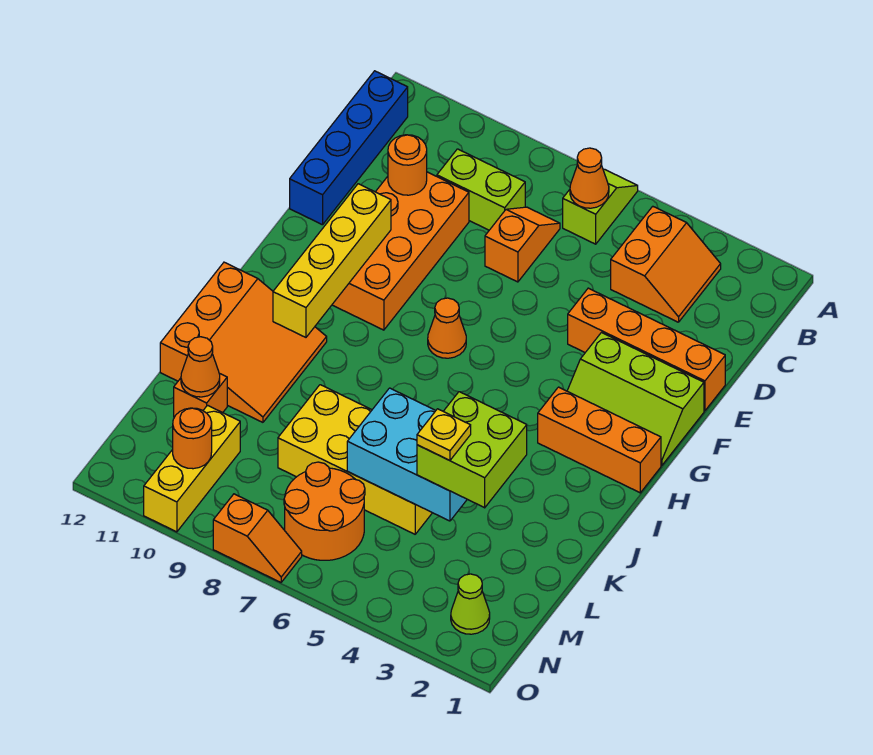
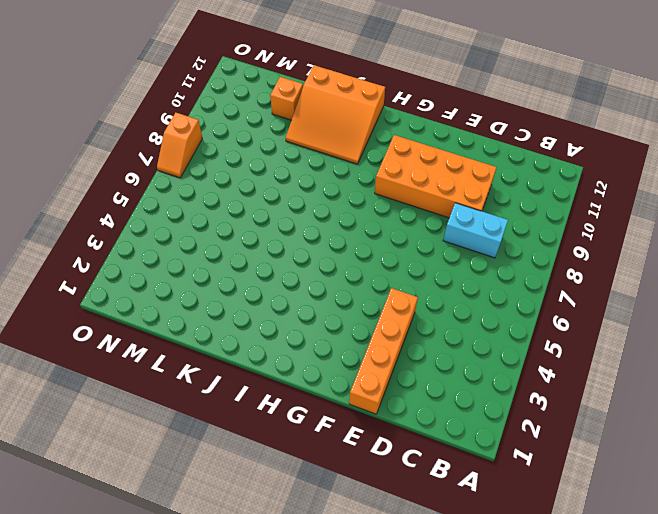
cyan 1x2 brick [443,203,508,258] -> lime 1x2 brick [437,149,525,230]
none -> lime 1x2 slope [563,169,638,244]
none -> orange 2x2 slope [611,206,721,322]
none -> blue 1x4 brick [290,71,408,225]

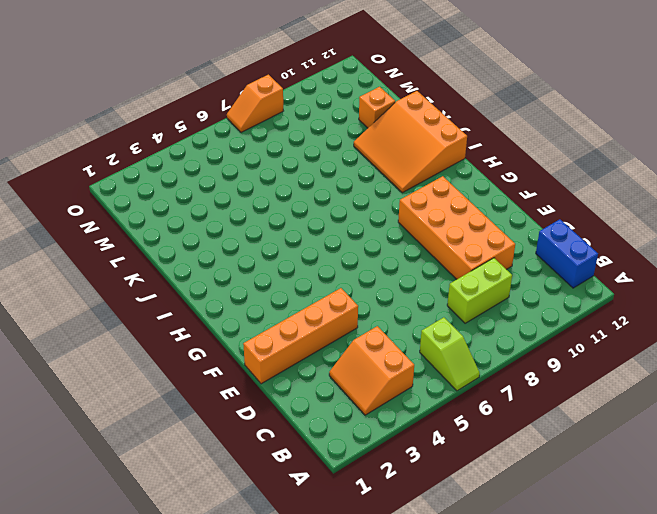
blue 1x2 brick [536,219,598,288] -> blue 1x4 brick [290,71,408,225]
none -> orange 1x2 slope [485,207,560,282]
none -> lime 2x3 slope [567,333,704,465]
none -> orange 1x1 cone [428,298,466,358]

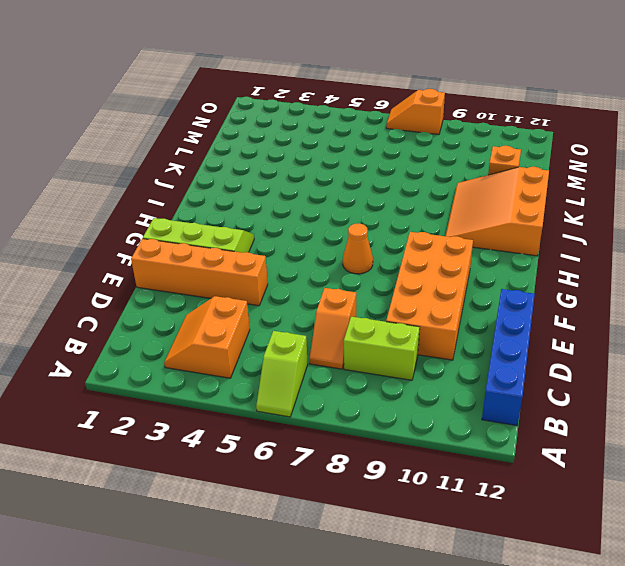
none -> orange 1x3 brick [538,387,661,493]
none -> yellow 2x4 brick [278,385,432,534]
none -> orange 2x2 round brick [284,462,365,560]

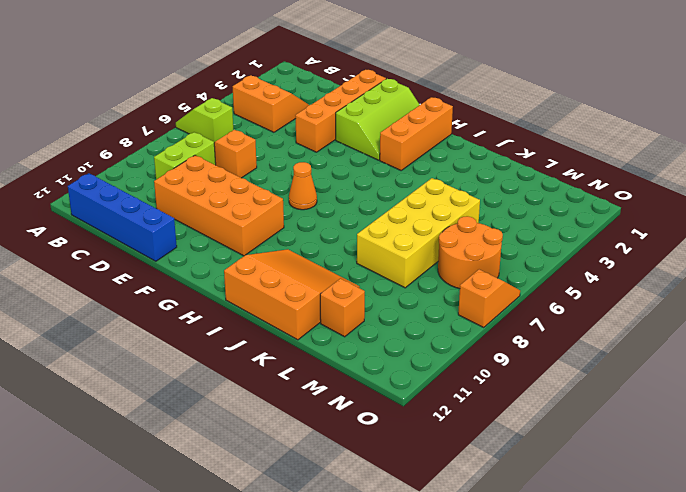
none -> yellow 1x3 brick [144,405,240,532]
none -> lime 1x1 cone [451,574,490,634]
none -> orange 1x1 cone [570,148,609,208]

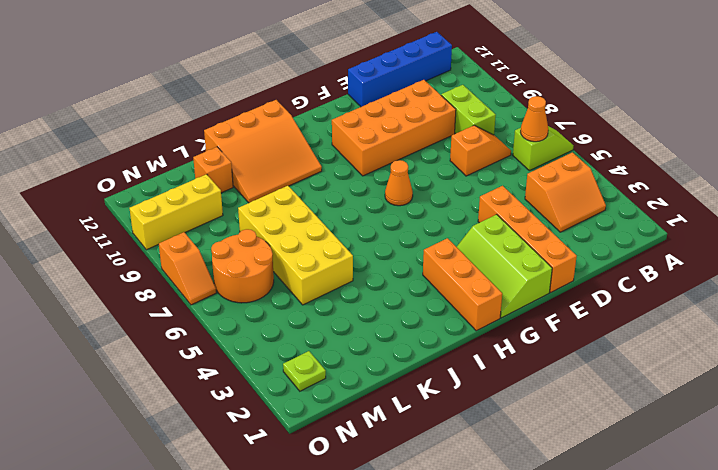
lime 1x1 plate [283,351,326,391] -> lime 1x1 cone [451,574,490,634]
none -> orange 1x1 round brick [388,135,427,195]
none -> yellow 1x4 brick [273,184,391,337]
none -> cyan 2x3 brick [347,388,467,521]

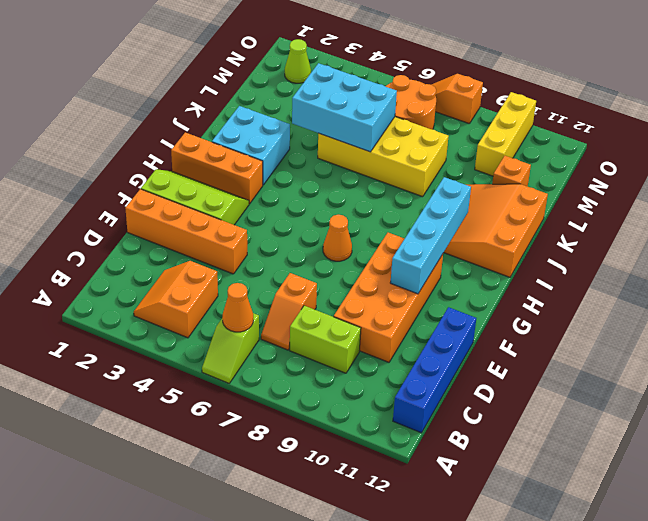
cyan 1x4 brick [390,177,471,294] -> yellow 1x4 brick [273,184,391,337]
cyan 2x2 brick [212,106,290,185] -> none
none -> orange 1x1 round brick [388,135,427,195]
none -> orange 1x1 cone [181,337,220,397]
none -> orange 1x1 round brick [173,408,212,469]

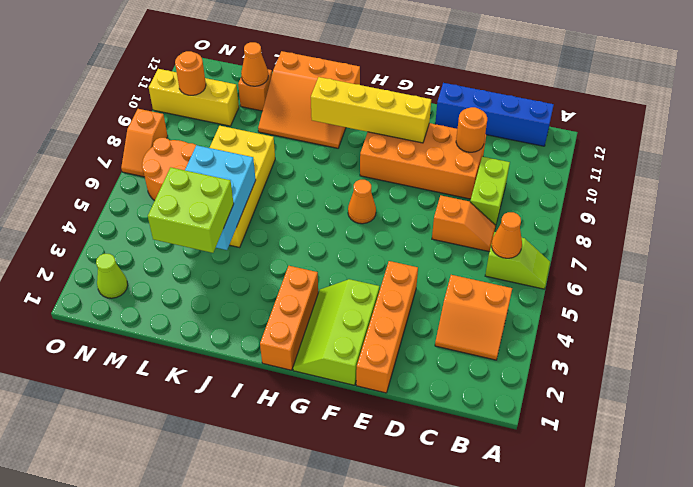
none -> yellow 1x1 plate [417,409,471,461]

